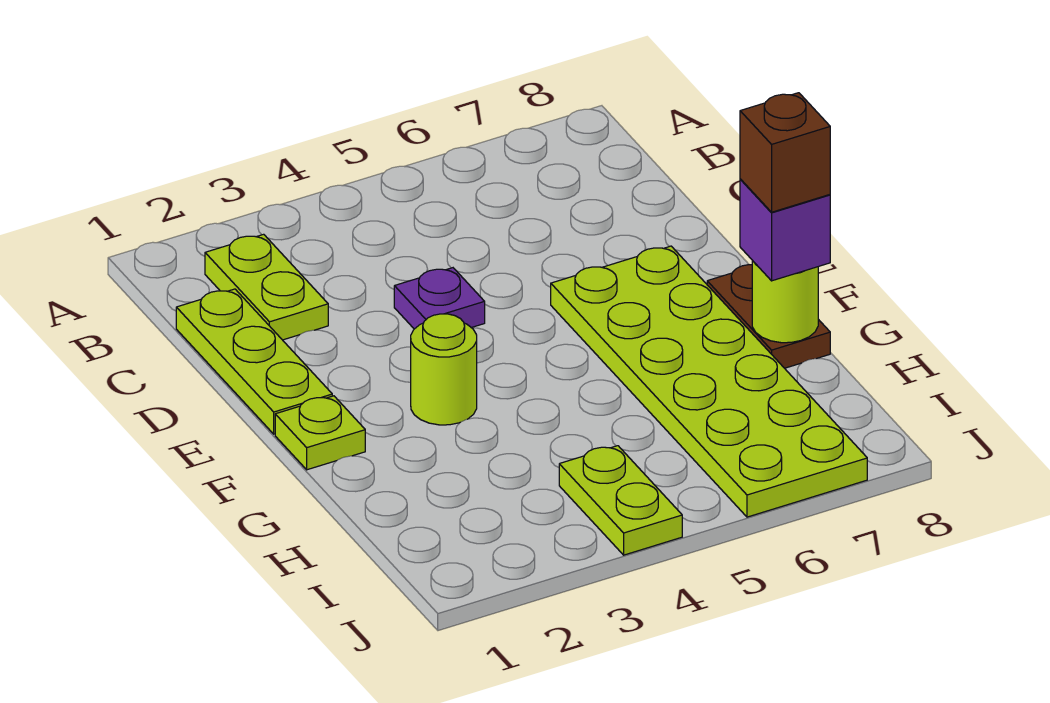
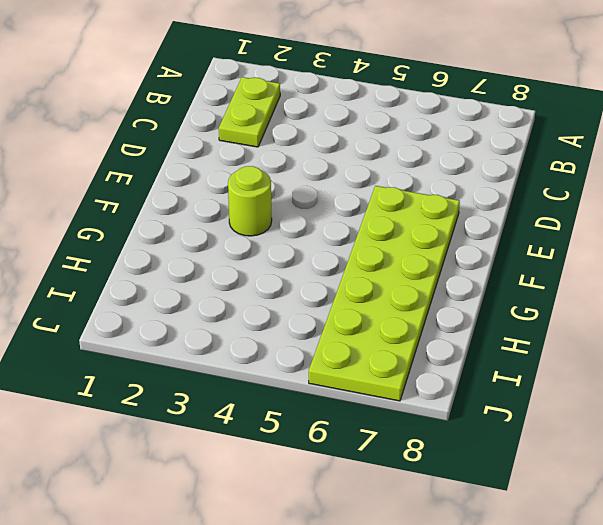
none -> lime 1x3 plate [176,289,332,434]
none -> purple 1x1 plate [394,268,485,329]

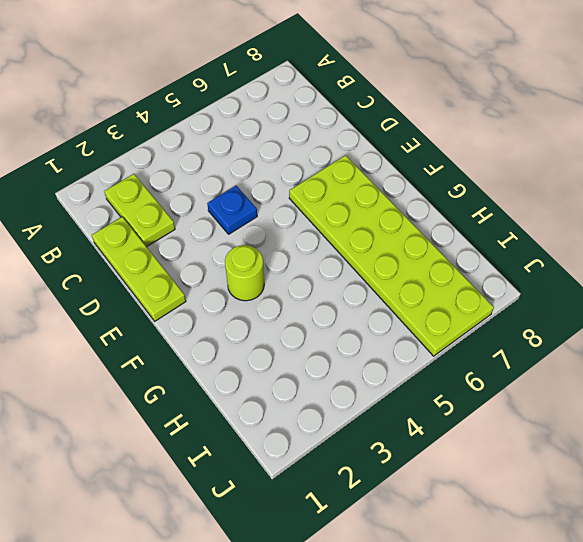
blue 1x1 plate [207,186,257,234] -> purple 1x1 plate [394,268,485,329]
none -> lime 1x1 plate [275,396,365,470]
none -> brown 1x2 plate [707,265,830,368]

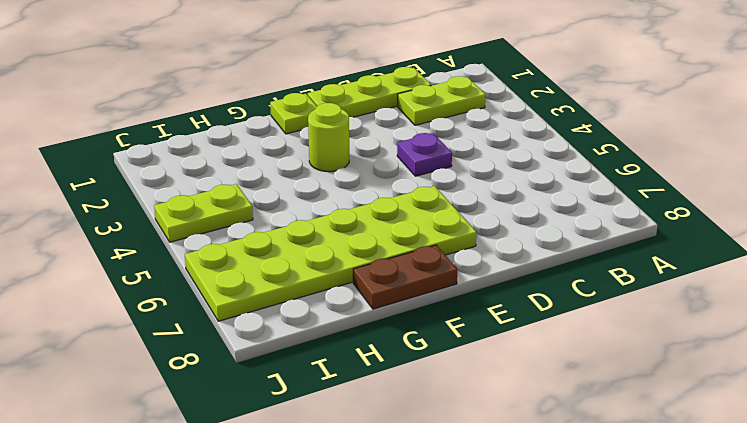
none -> lime 1x1 round brick [752,260,818,343]
none -> purple 1x1 brick [740,179,830,281]

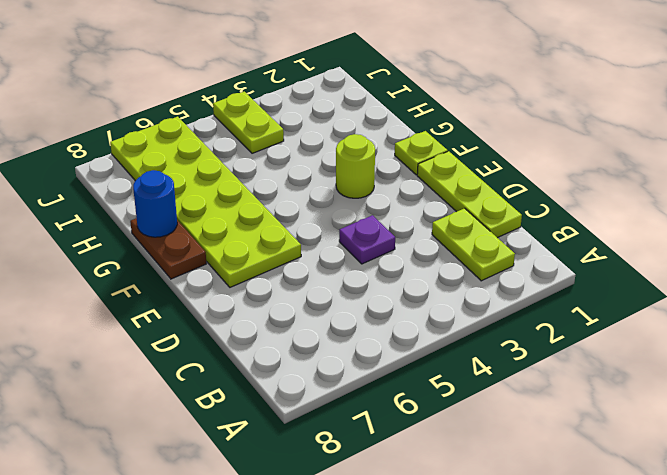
blue 1x1 round brick [133,170,177,237] -> lime 1x1 round brick [752,260,818,343]
none -> purple 1x1 brick [740,179,830,281]
none -> brown 1x1 brick [740,93,830,212]

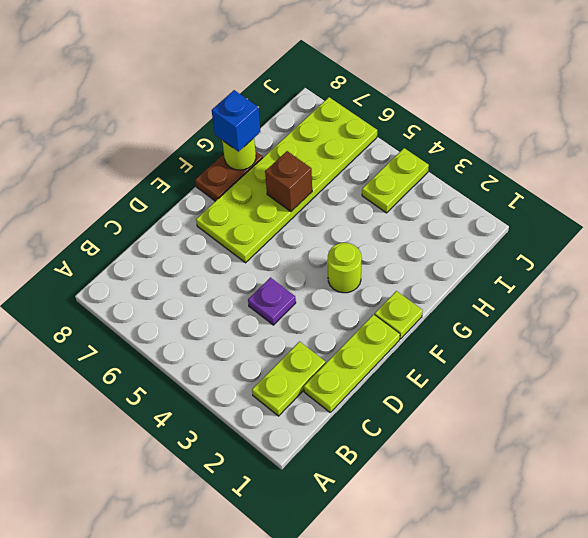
brown 1x1 brick [265,151,312,212] -> brown 1x1 brick moved to [740,93,830,212]
blue 1x1 brick [212,90,260,152] -> purple 1x1 brick [740,179,830,281]

